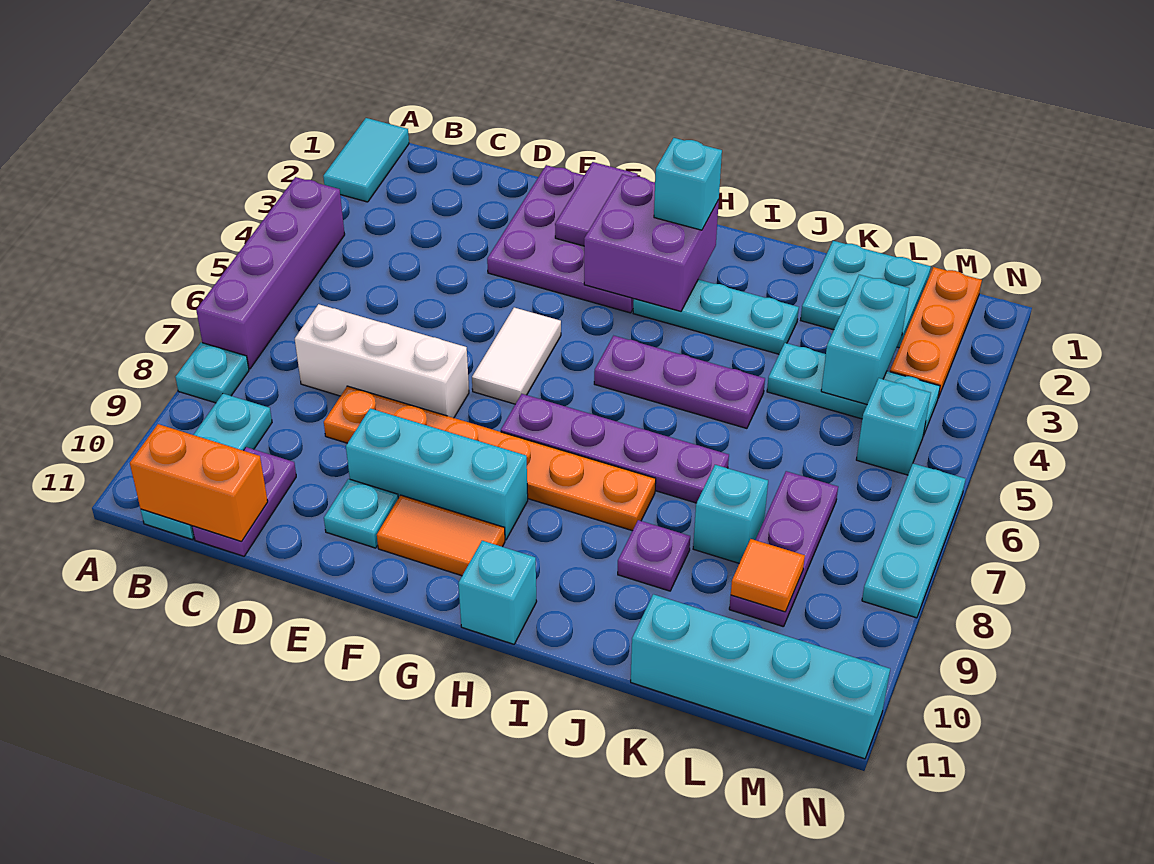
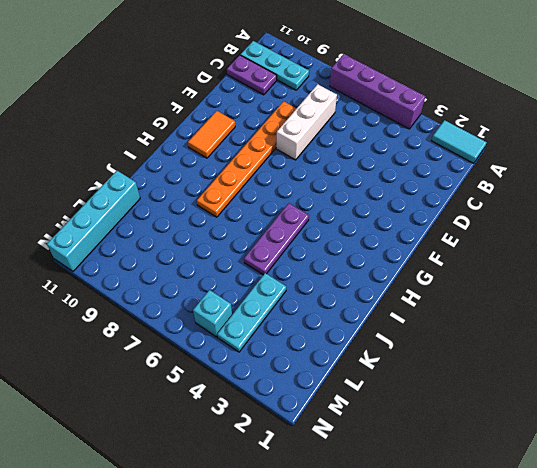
none -> cyan 1x1 plate [175,342,249,403]
none -> purple 3x3 plate [487,165,634,313]
none -> cyan 1x3 brick [346,409,528,540]
none -> cyan 1x1 plate [324,479,398,548]

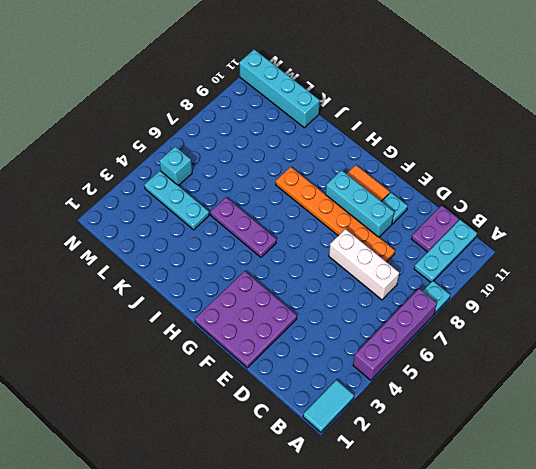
none -> white 1x2 tile [472,308,561,404]
none -> purple 1x4 plate [501,394,729,503]
none -> cyan 1x3 plate [633,280,799,354]
none -> cyan 1x1 brick [458,541,537,644]

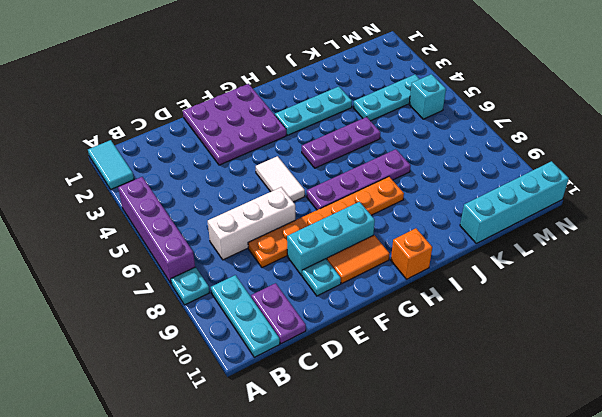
orange 1x1 brick [391,228,432,279] -> cyan 1x1 brick [458,541,537,644]
none -> purple 1x1 plate [618,520,690,591]
none -> cyan 2x2 plate [801,241,931,348]
none -> cyan 1x1 brick [693,465,768,563]
none -> purple 1x3 plate [729,471,838,627]

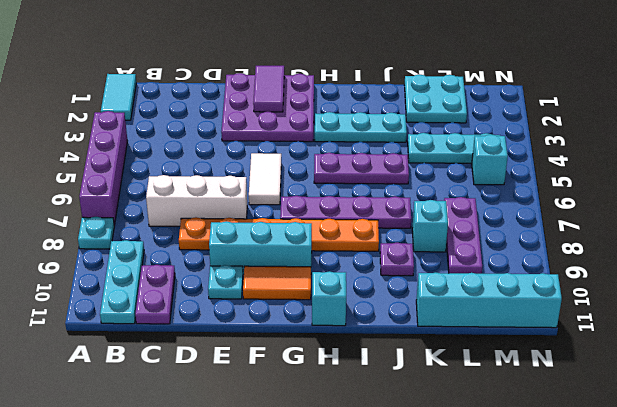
none -> orange 1x3 plate [890,267,982,398]
none -> cyan 1x3 plate [862,464,965,618]
none -> orange 1x2 brick [130,424,268,542]
none -> purple 2x2 brick [584,174,719,311]

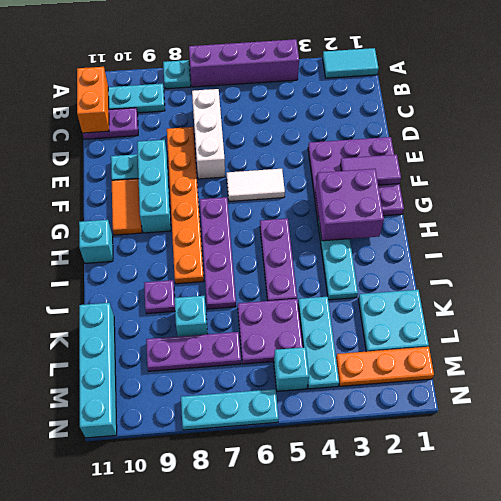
purple 2x2 plate [238,299,303,364] -> none
none -> cyan 1x2 brick [821,275,909,404]
none -> orange 1x1 tile [731,539,805,612]
none -> cyan 1x1 brick [654,138,722,230]

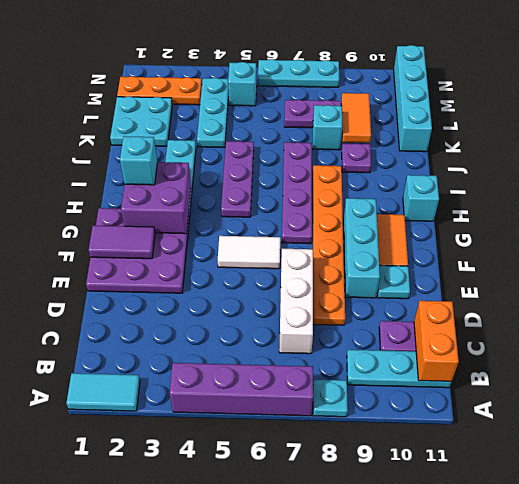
orange 1x2 tile [341,93,371,143] -> orange 1x1 tile [731,539,805,612]
none -> cyan 1x2 brick [821,275,909,404]

